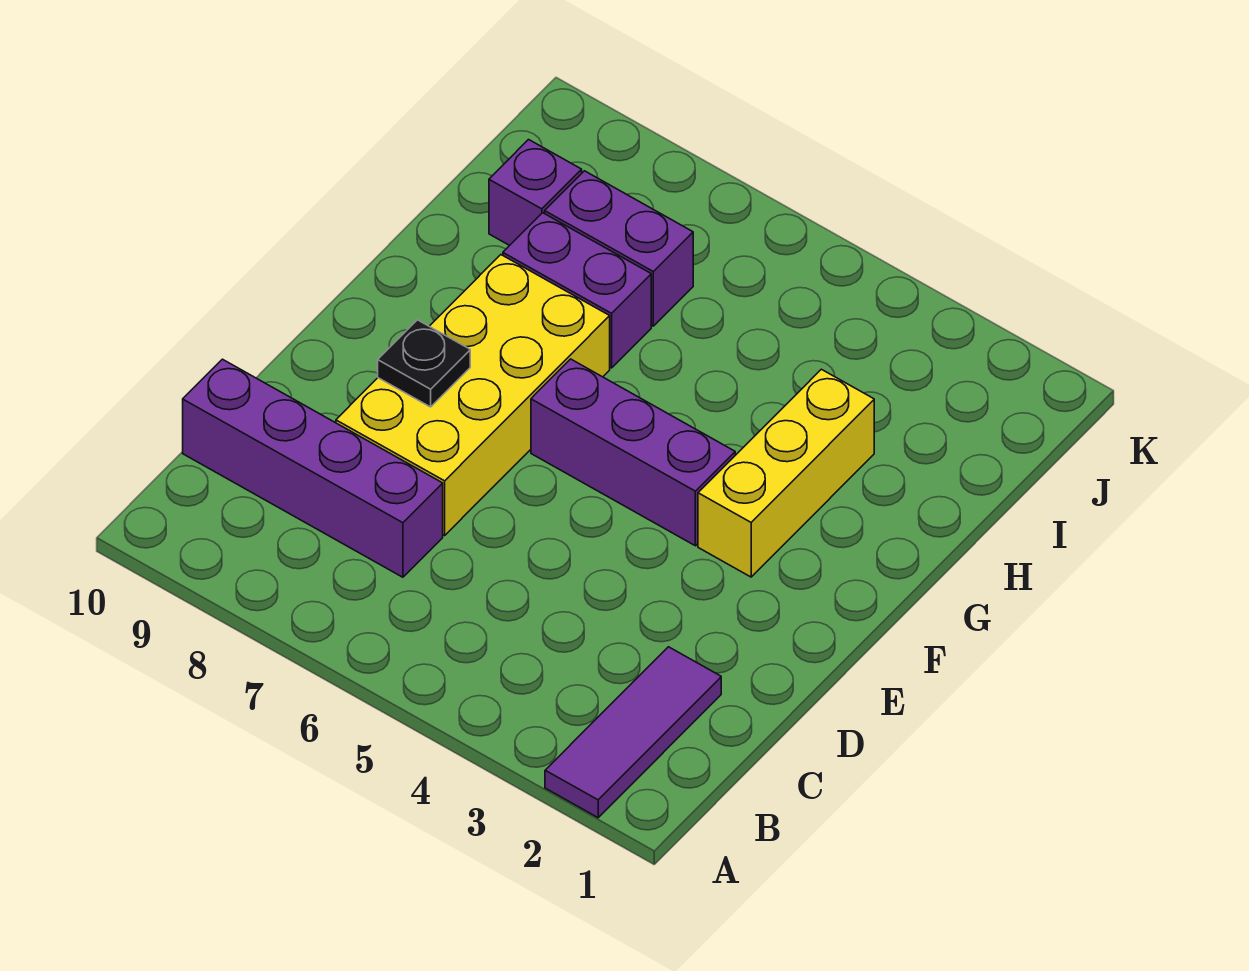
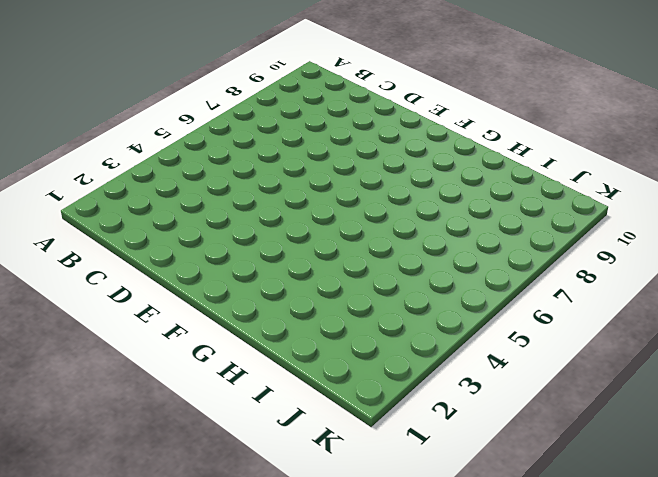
none -> purple 1x3 tile [545,647,721,818]
none -> purple 1x4 brick [183,359,443,577]

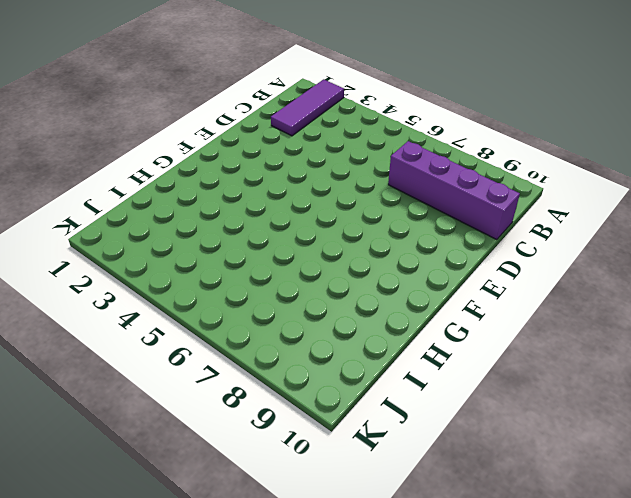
none -> yellow 2x4 brick [336,255,610,535]
none -> yellow 1x3 brick [698,369,874,577]

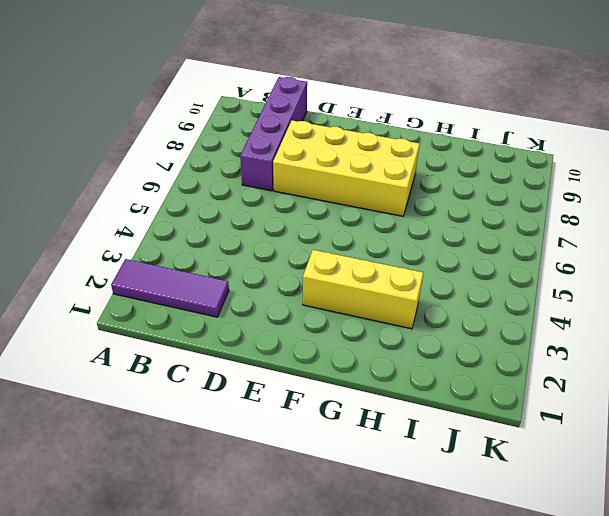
none -> purple 1x3 brick [531,359,735,546]
none -> purple 1x2 brick [503,213,651,368]

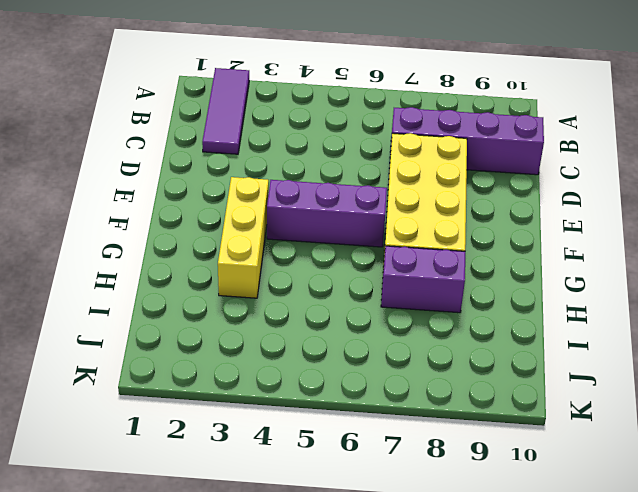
none -> purple 1x2 brick [545,171,693,326]
none -> purple 1x1 brick [489,140,582,246]

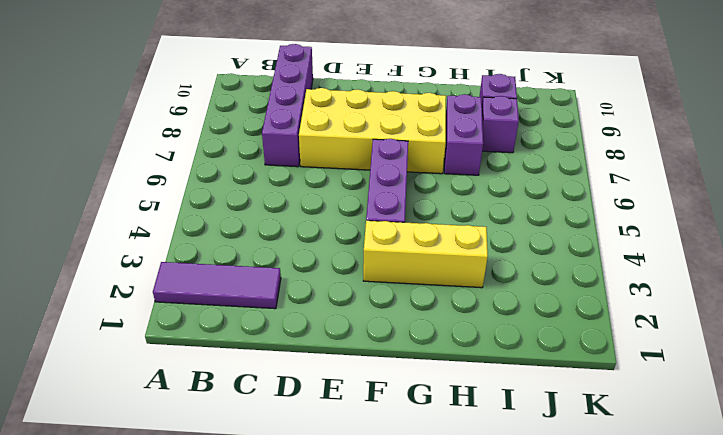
purple 1x1 brick [482,96,519,153] -> purple 1x2 brick [545,171,693,326]
none -> black 1x1 plate [378,320,470,407]

